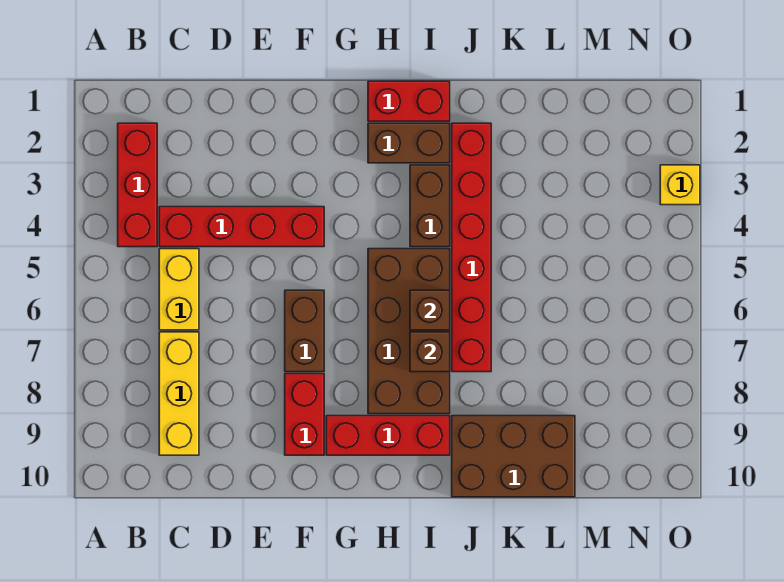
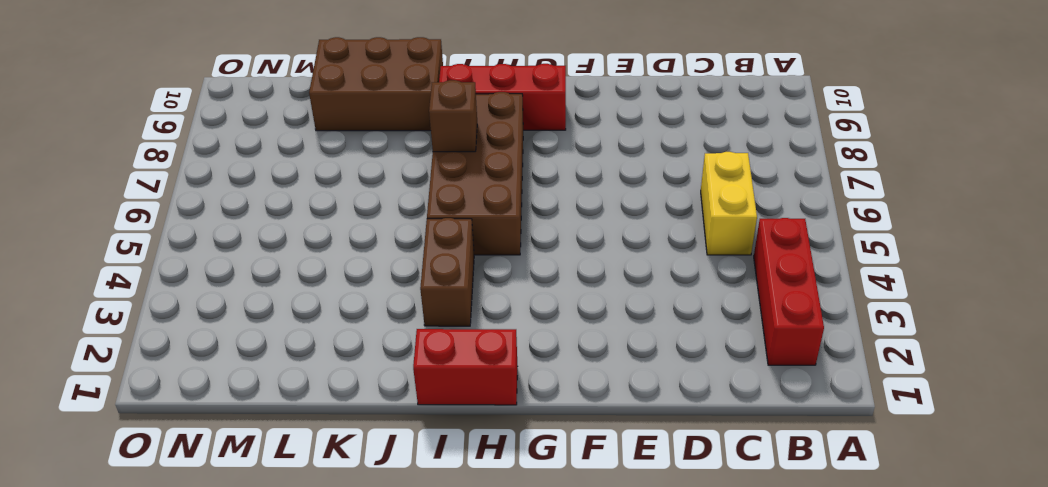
none -> red 1x4 brick [159,207,324,247]
none -> yellow 1x3 brick [159,332,199,455]
none -> brown 1x2 brick [285,290,324,372]

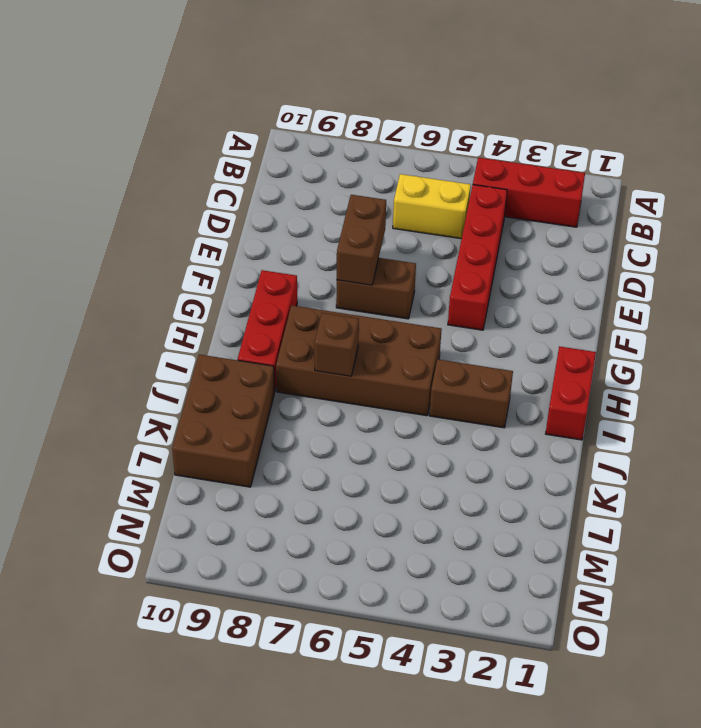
brown 1x2 brick [337,195,386,285] -> brown 1x2 brick moved to [368,123,450,163]
none -> yellow 1x3 brick [159,332,199,455]
none -> red 1x2 brick [285,374,324,455]
none -> red 1x6 brick [452,123,491,372]

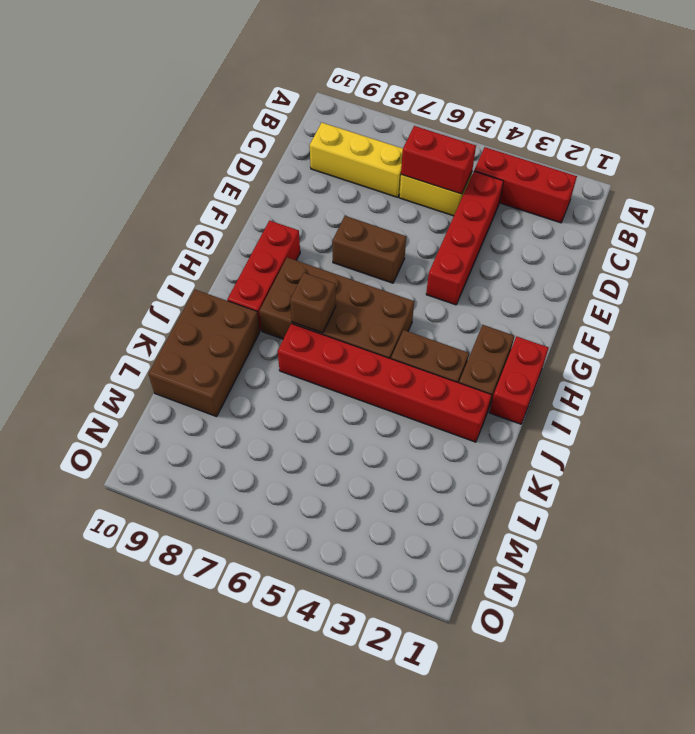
red 1x2 brick [401,126,476,194] -> red 1x2 brick moved to [285,374,324,455]
none -> yellow 1x1 brick [660,165,700,205]
none -> brown 1x1 brick [410,290,450,330]

